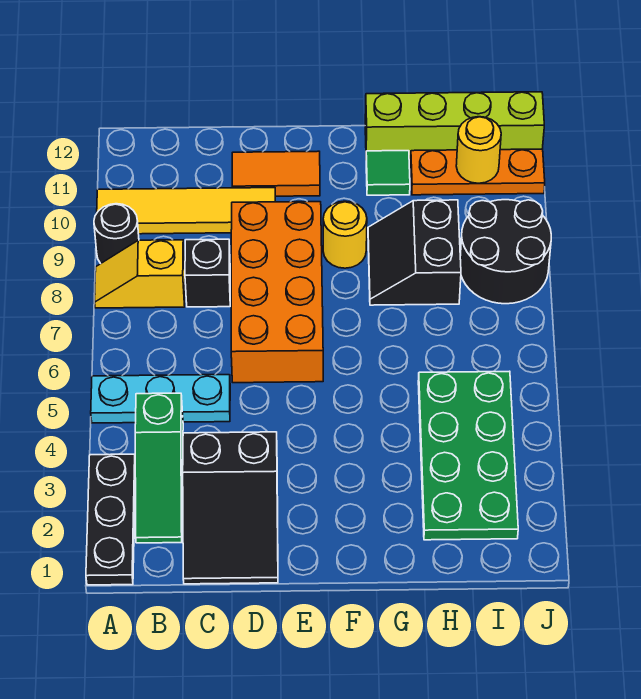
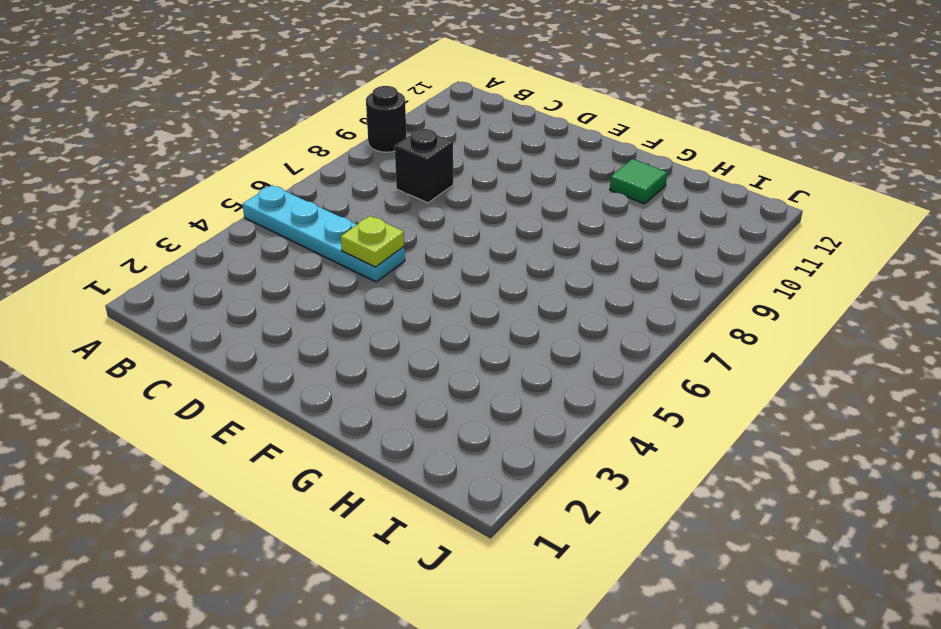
cyan 1x4 plate [243,185,405,282] -> cyan 1x3 plate [91,375,230,423]
lime 1x1 plate [341,216,404,267] -> none
none -> black 1x3 plate [86,454,135,585]
none -> yellow 1x2 slope [95,240,185,308]
none -> yellow 1x4 tile [97,188,275,234]

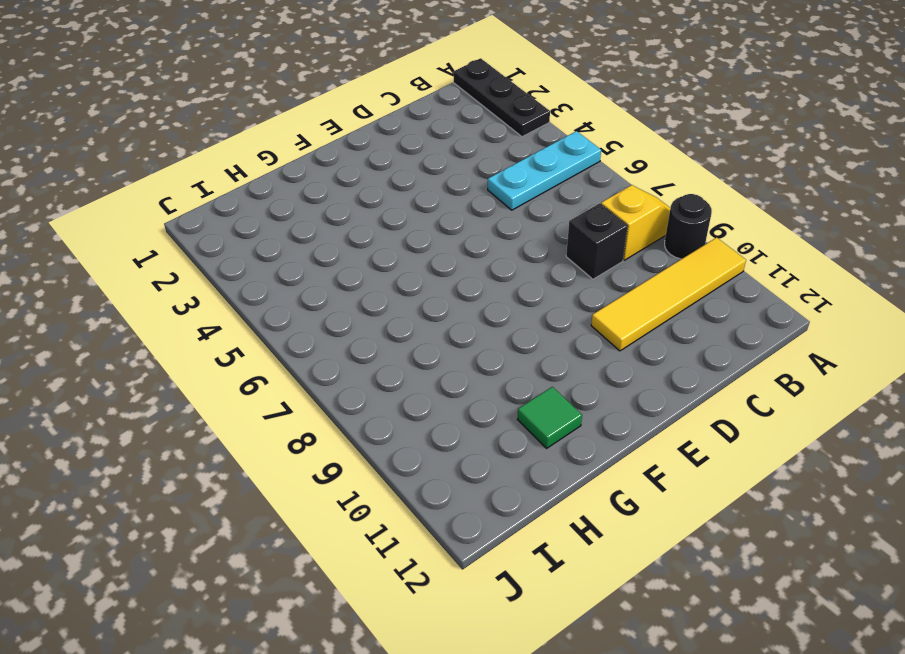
none -> green 1x3 slope [135,393,183,543]
none -> black 2x3 slope [183,432,278,584]
none -> orange 2x4 brick [231,202,323,383]

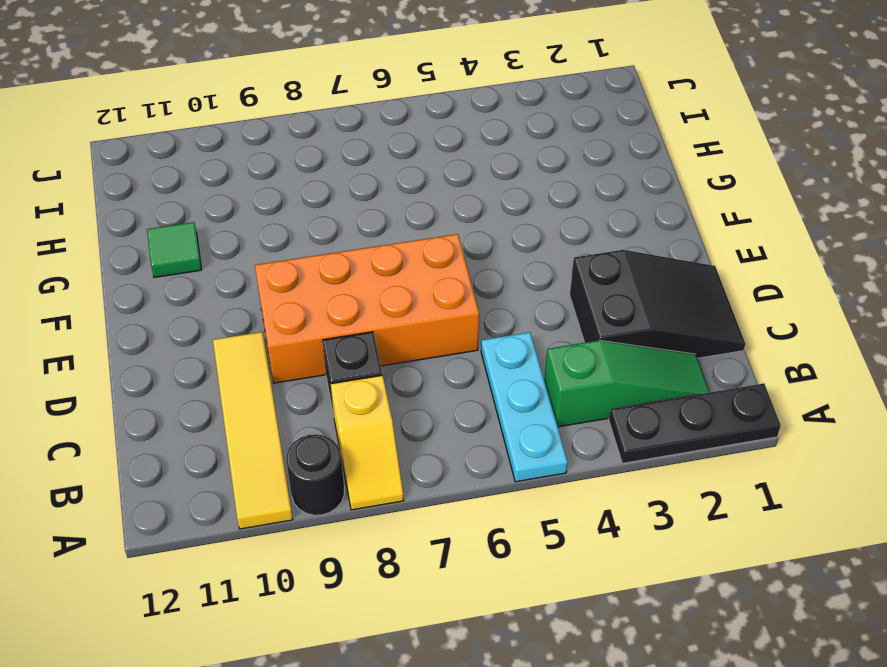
none -> orange 1x2 tile [232,151,320,196]
none -> yellow 1x1 round brick [323,201,367,268]
none -> black 2x2 slope [368,200,461,305]

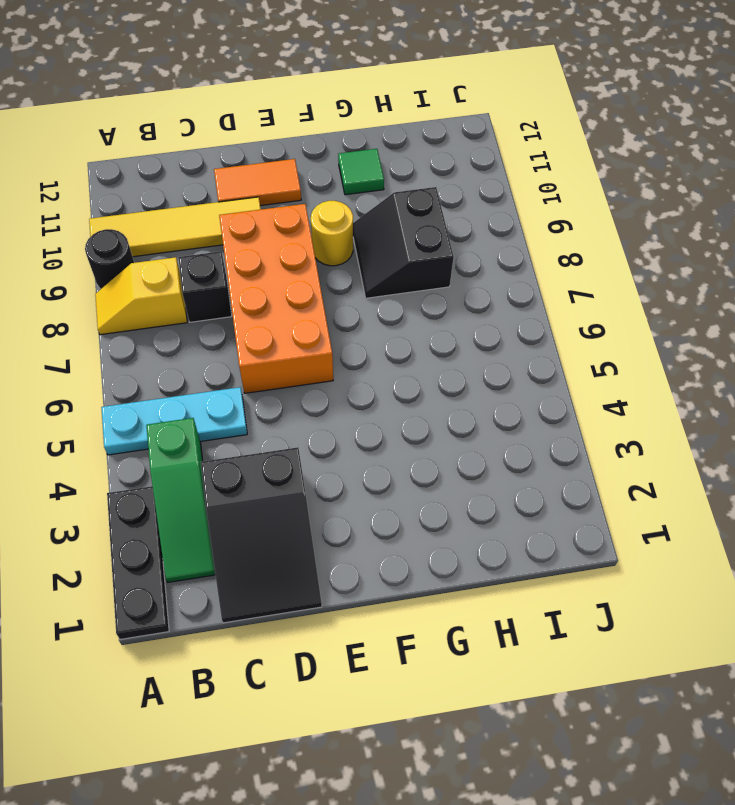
none -> lime 1x4 brick [365,92,544,159]
none -> green 2x4 plate [418,371,518,540]
none -> orange 1x3 plate [411,149,545,195]

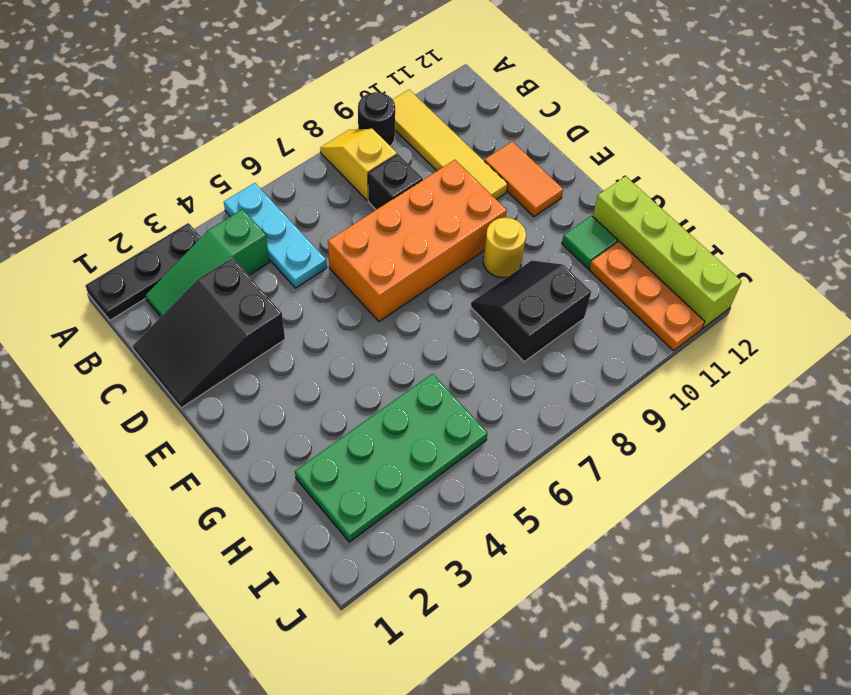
none -> black 2x2 round brick [460,200,551,304]
none -> yellow 1x1 round brick [456,117,501,183]

